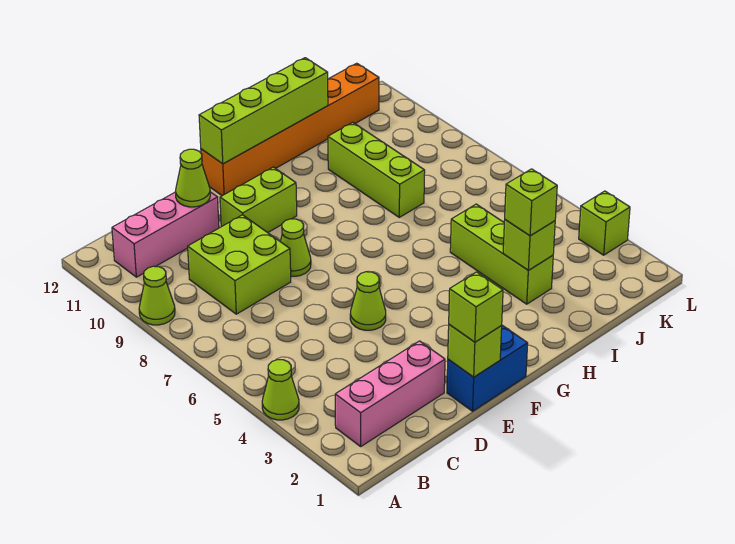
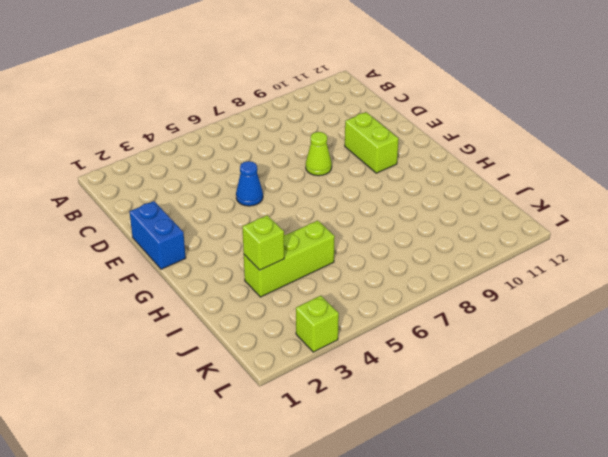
blue 1x1 cone [236,161,263,206] -> lime 1x1 cone [350,272,386,330]
none -> lime 1x1 cone [262,360,299,420]
none -> lime 1x1 cone [139,266,175,325]
none -> pink 1x3 brick [335,341,445,446]

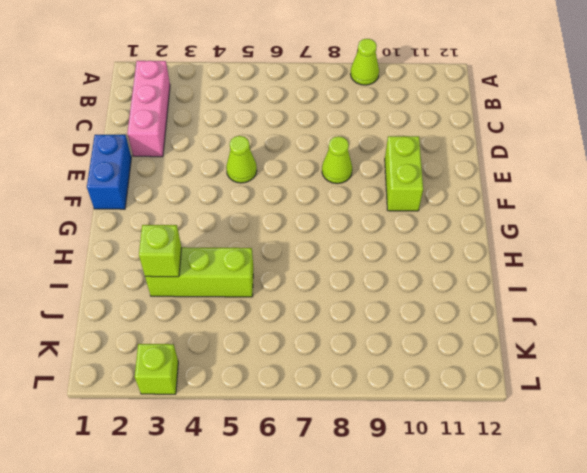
none -> lime 1x1 cone [262,360,299,420]
none -> pink 1x3 brick [112,192,219,277]
none -> lime 2x2 brick [188,215,291,314]

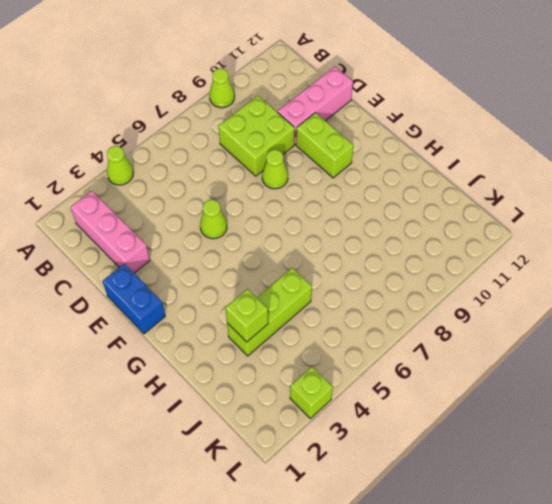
pink 1x3 brick [278,67,353,145] -> pink 1x3 brick turned to [112,192,219,277]
none -> orange 1x6 brick [201,63,379,196]
none -> lime 1x3 brick [328,122,425,217]
none -> lime 1x1 cone [175,149,210,207]

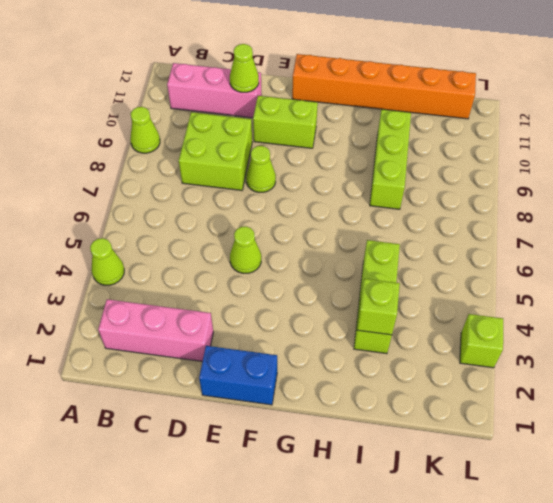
none -> lime 1x1 brick [448,325,502,377]
none -> lime 1x4 brick [199,58,328,164]
none -> lime 1x1 brick [449,272,503,342]

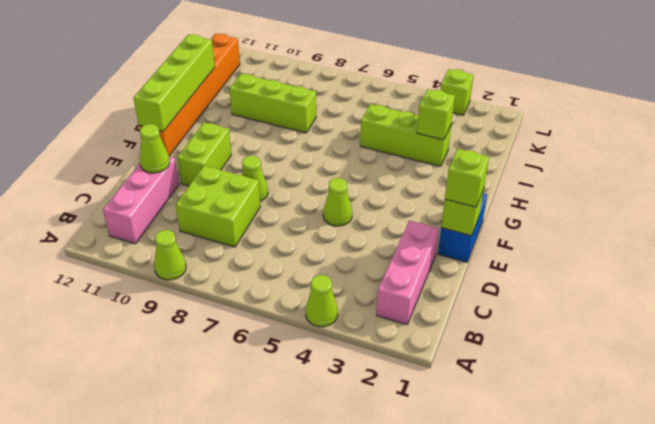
none -> lime 1x1 brick [505,169,557,236]

